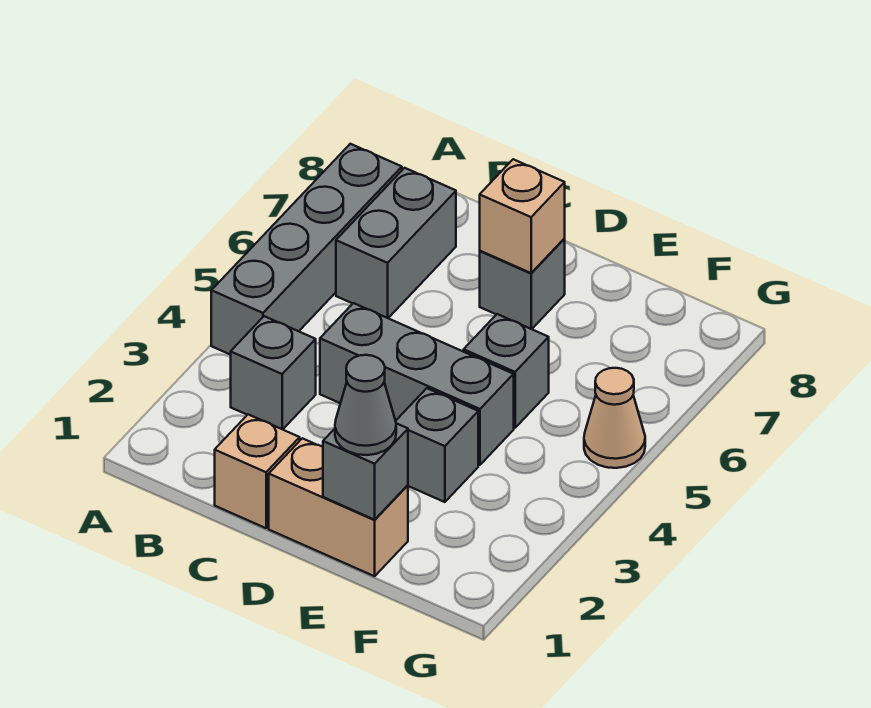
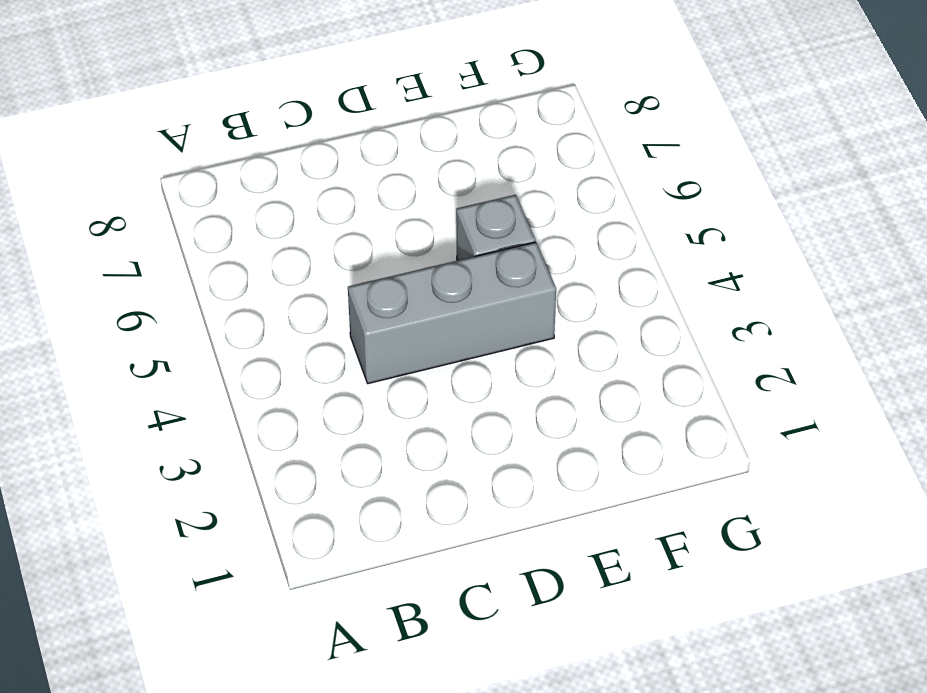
none -> grey 1x4 brick [211,144,402,355]
none -> grey 1x1 brick [231,316,316,430]
none -> grey 1x2 brick [336,168,456,318]

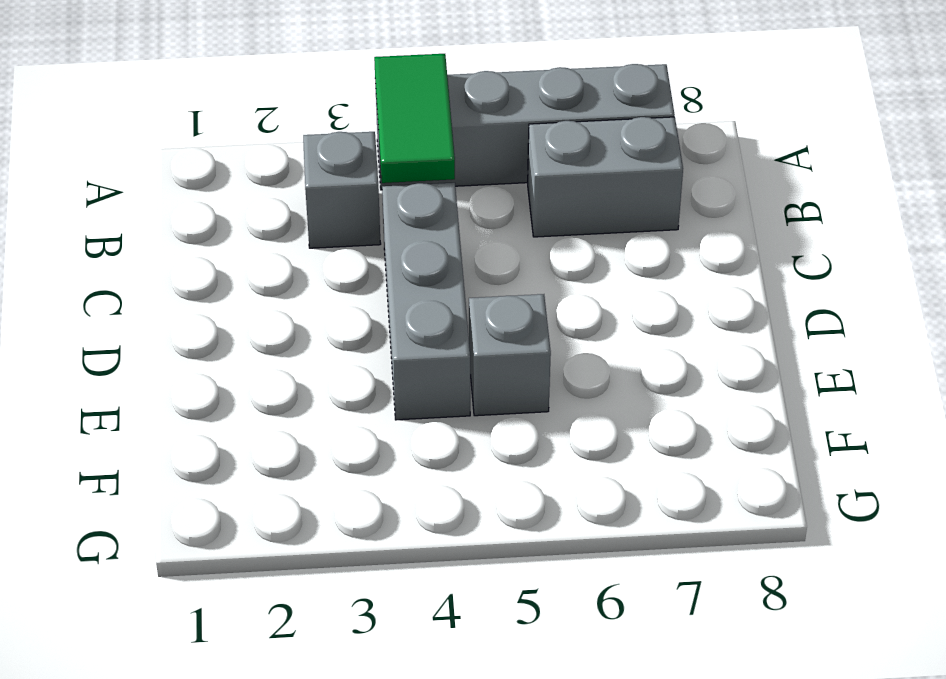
green 1x2 tile [374,54,455,183] -> none
none -> tan 1x1 brick [215,414,300,528]
none -> tan 1x2 brick [269,438,408,576]
none -> grey 1x1 brick [480,239,565,329]

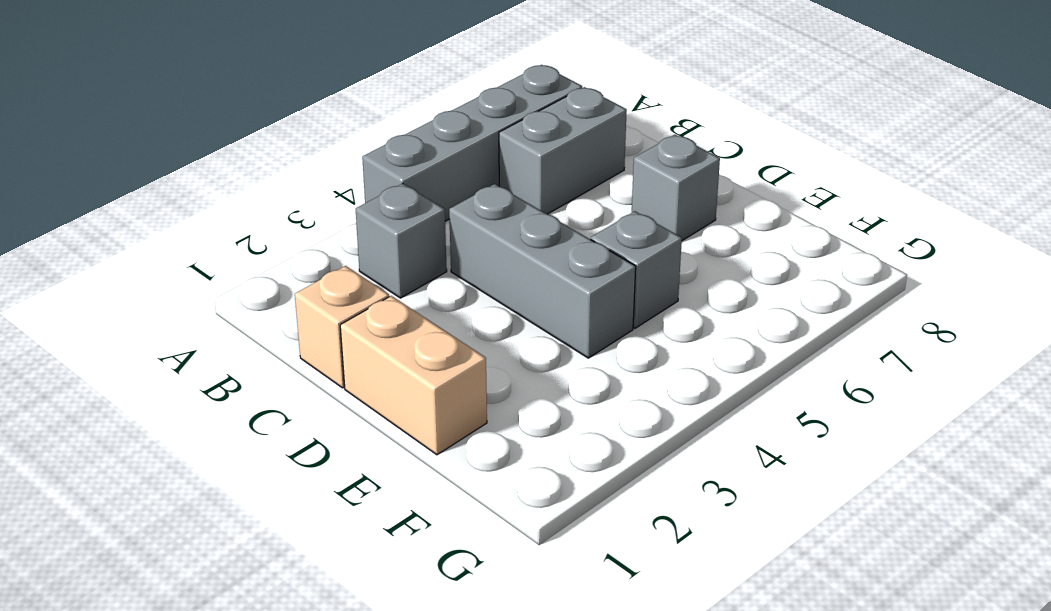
none -> grey 1x1 brick [396,388,478,502]
none -> tan 1x1 cone [584,368,645,468]
none -> tan 1x1 brick [480,159,565,273]

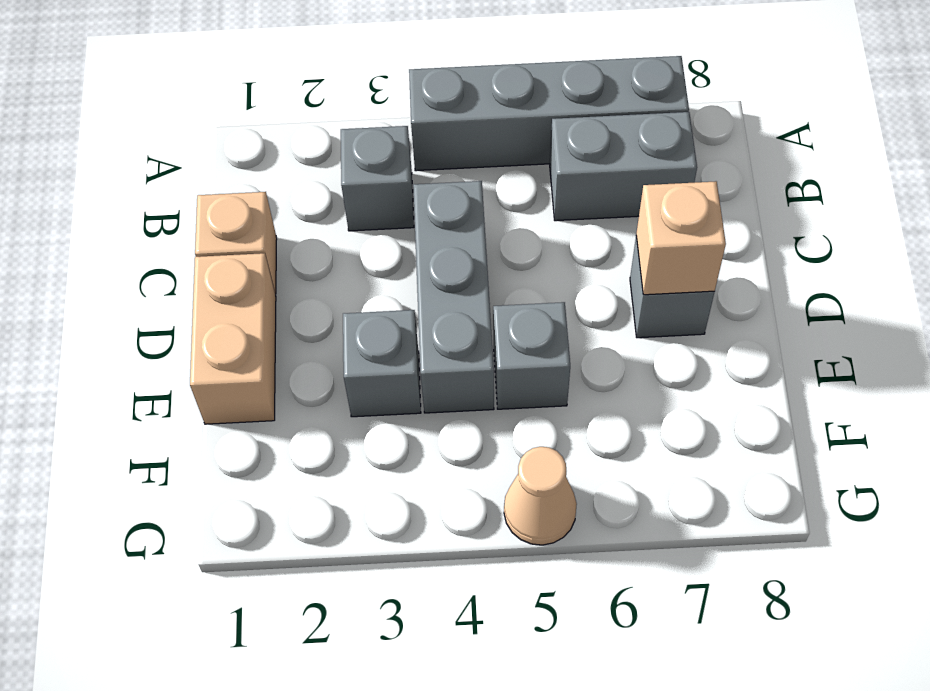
none -> grey 1x1 brick [323,424,408,520]
none -> grey 1x1 cone [335,355,396,455]

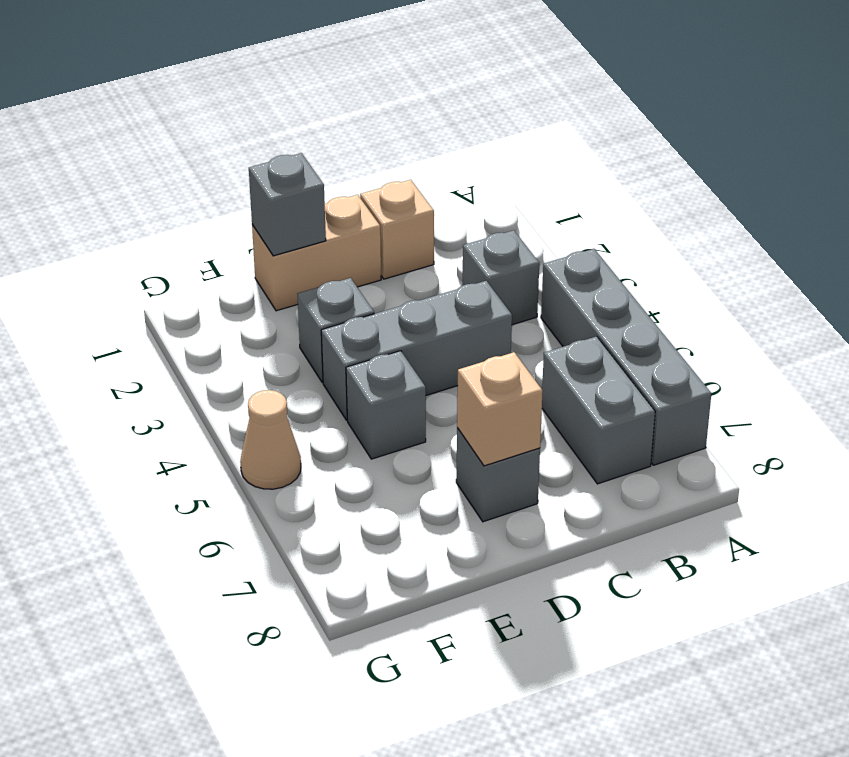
none -> grey 1x1 cone [335,355,396,455]

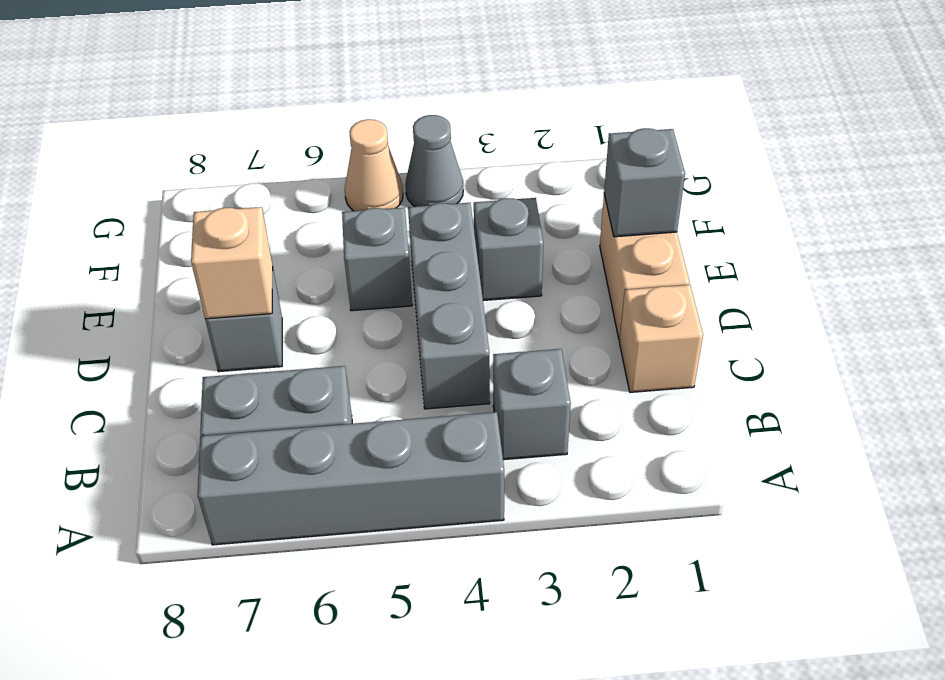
grey 1x1 cone [405,115,463,207] -> grey 1x1 cone moved to [335,355,396,455]

